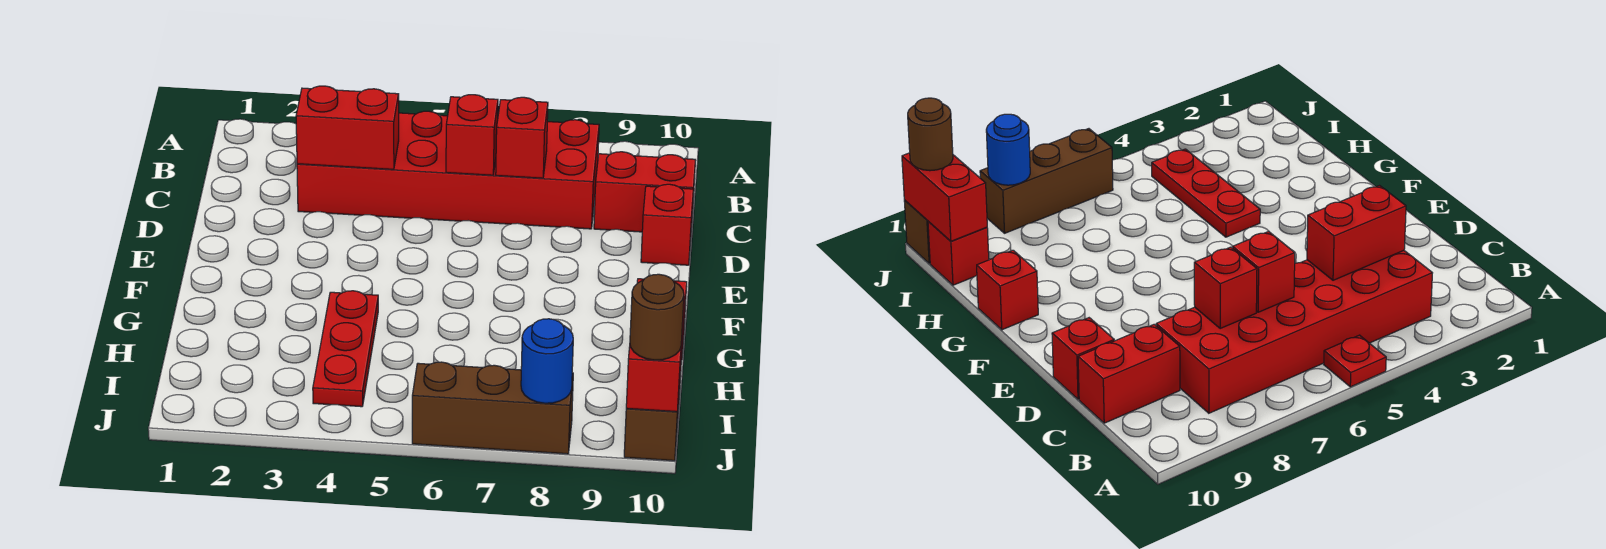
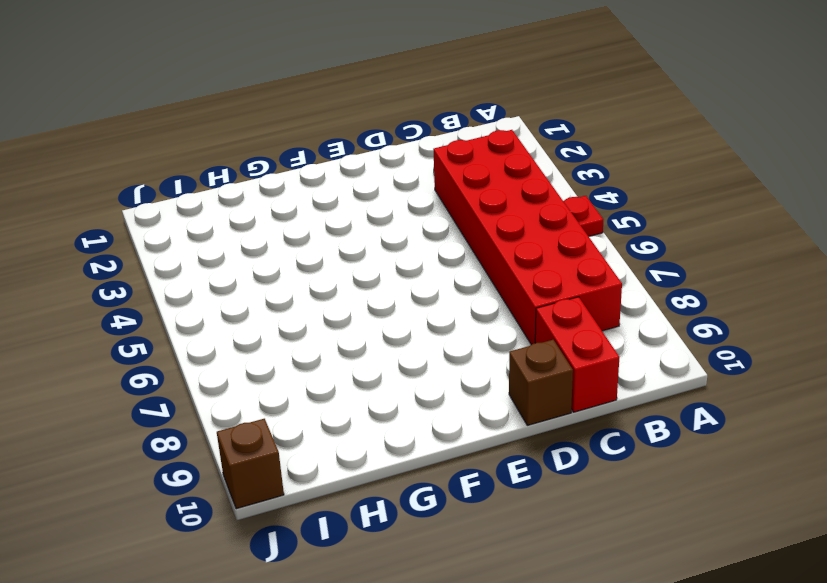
brown 1x1 brick [509,340,573,425] -> red 1x1 brick [641,184,693,265]
none -> red 1x3 plate [313,291,378,407]
none -> red 1x1 brick [977,250,1038,330]
none -> red 1x1 brick [928,222,989,285]

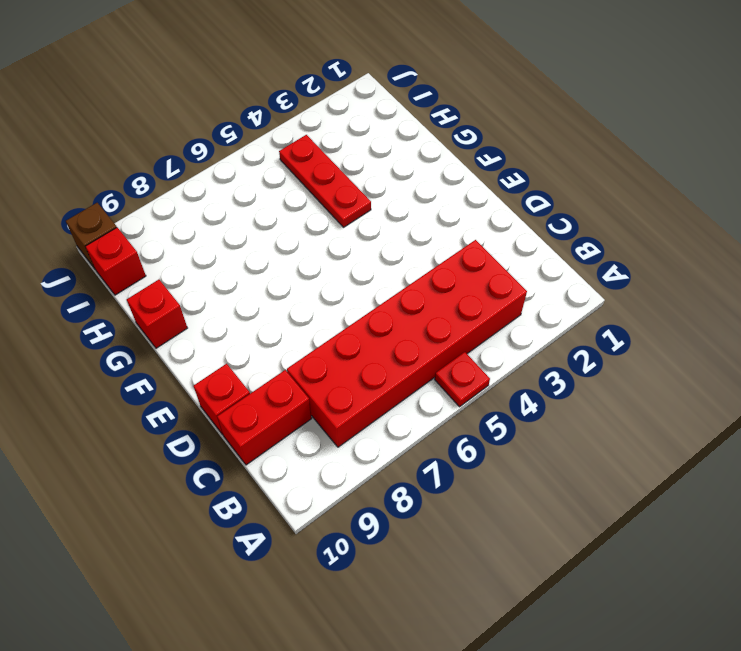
none -> brown 1x3 brick [412,362,573,454]
none -> red 1x2 brick [296,86,399,169]
none -> red 1x1 brick [446,95,498,175]

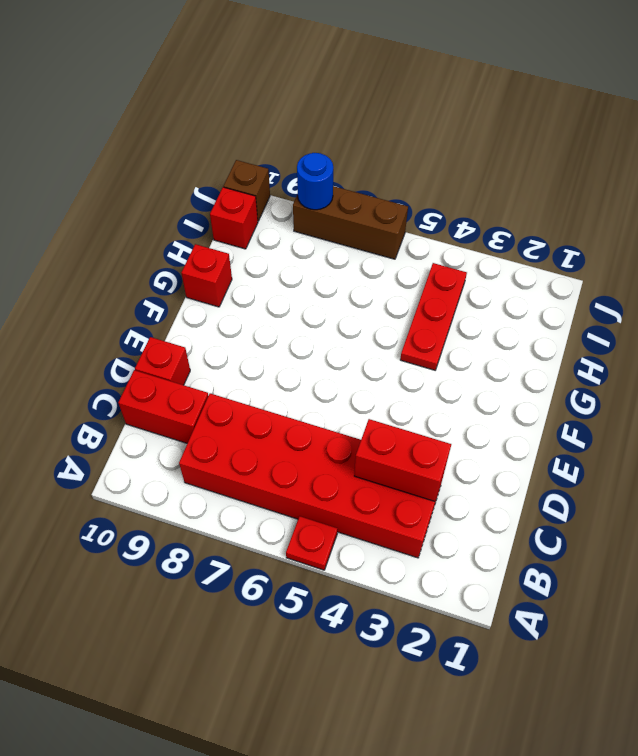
none -> red 1x1 brick [446,95,498,175]
none -> red 1x1 brick [496,97,548,178]
none -> red 1x2 brick [626,297,685,412]

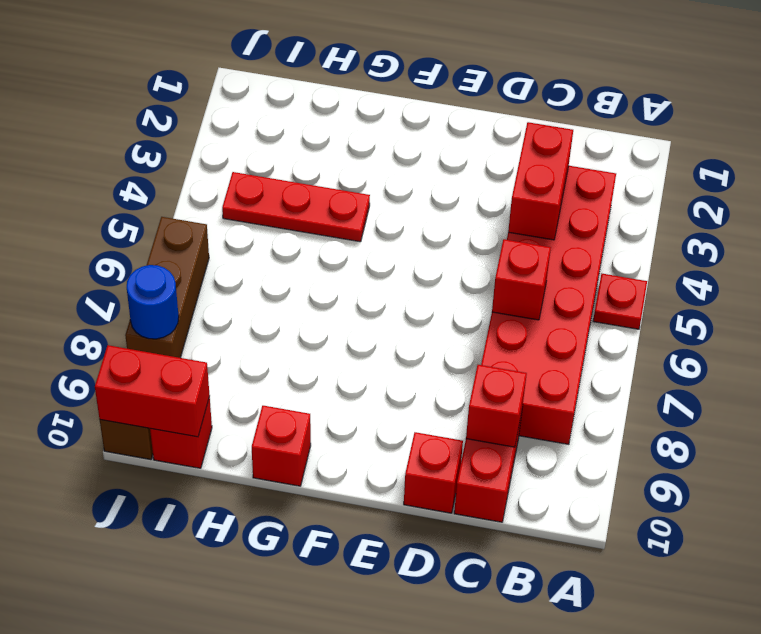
red 1x1 brick [466,365,527,447] -> red 1x1 brick moved to [496,97,548,178]
none -> brown 1x1 round brick [630,274,684,360]

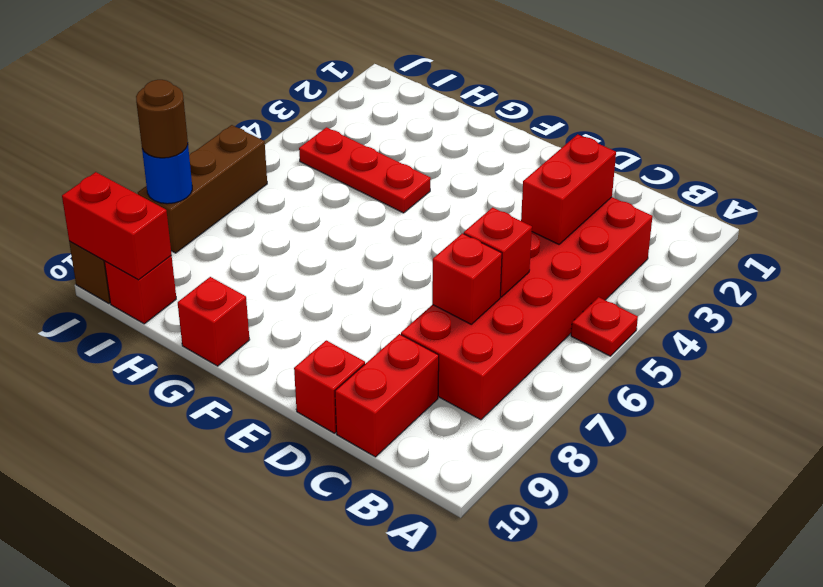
brown 1x1 round brick [136,80,188,158] -> brown 1x1 round brick moved to [630,274,684,360]

